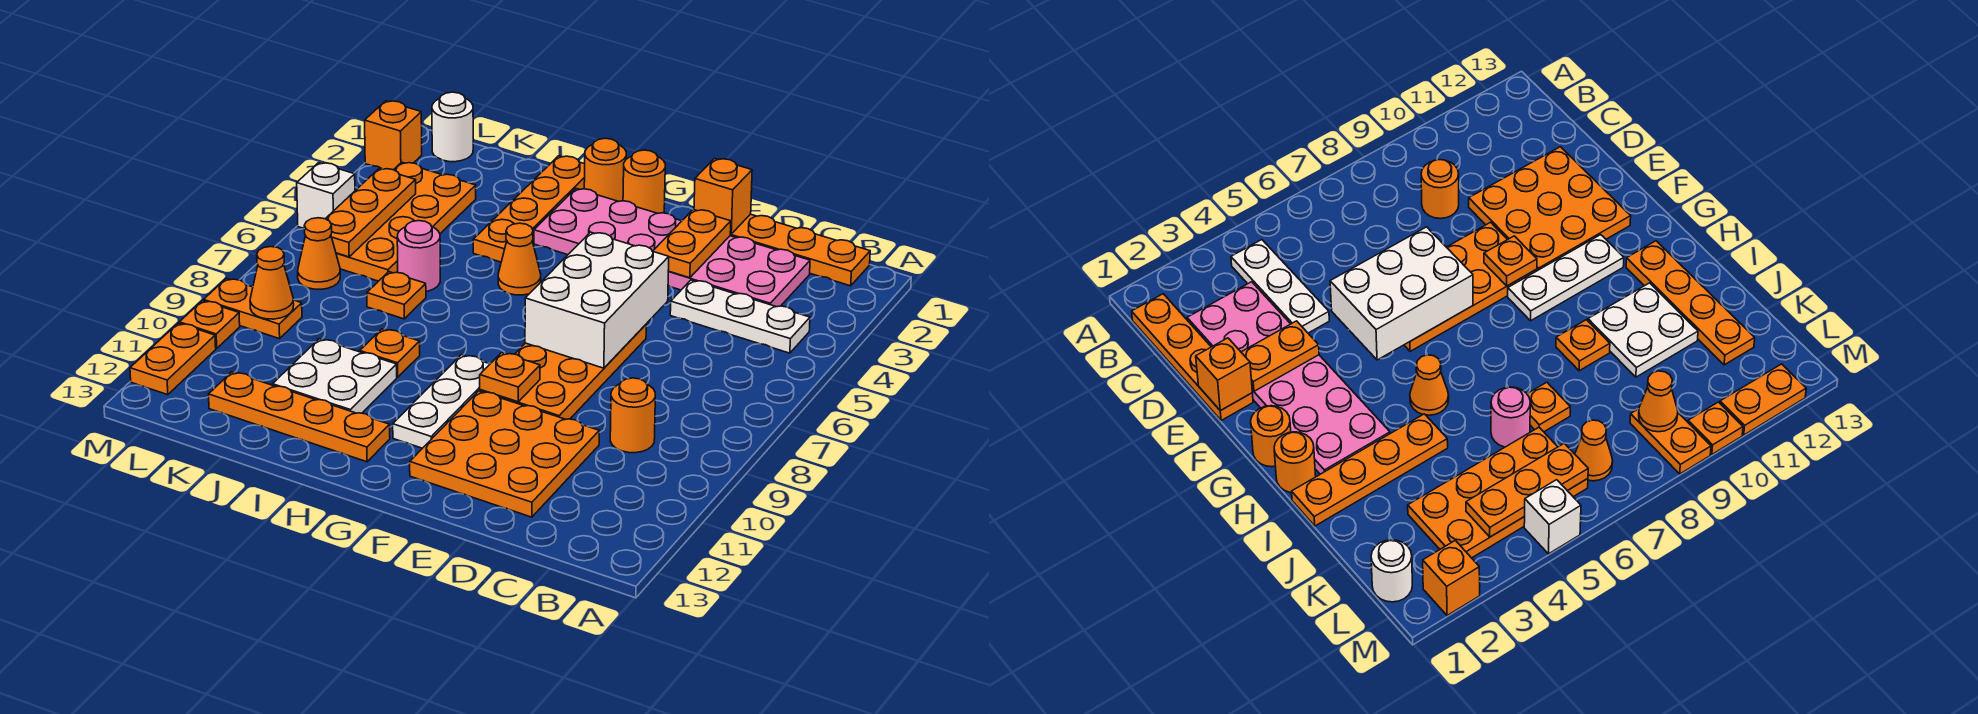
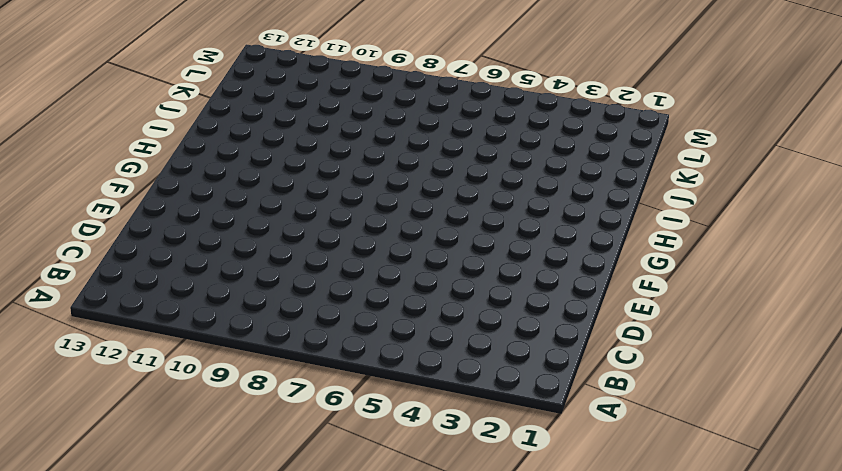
none -> orange 1x4 plate [730,214,870,286]
none -> white 1x3 plate [670,280,810,353]
none -> pink 2x6 plate [534,189,810,307]
none -> orange 1x1 round brick [610,378,655,453]

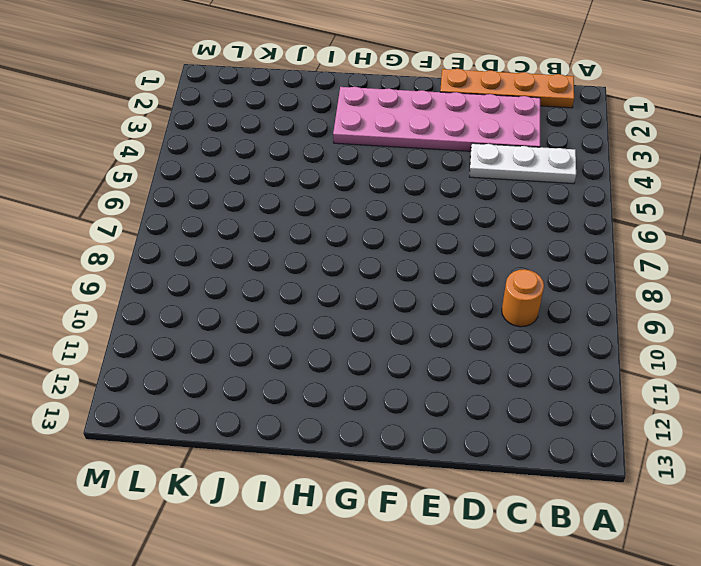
none -> orange 3x3 plate [410,391,599,517]
none -> orange 2x4 plate [480,325,646,419]
none -> orange 1x1 round brick [623,150,665,213]
none -> white 1x3 plate [393,355,490,448]

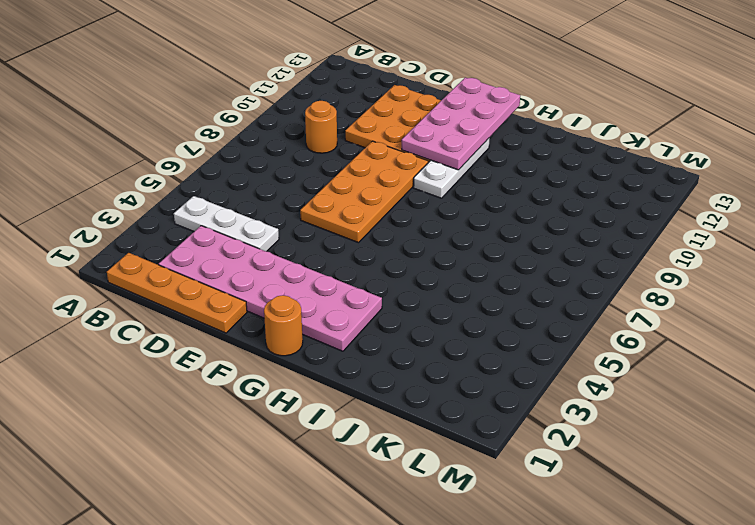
pink 2x4 plate [402,77,520,170] -> none
none -> orange 1x1 round brick [584,138,626,201]
none -> orange 1x1 cone [498,223,541,295]
none -> orange 1x4 plate [209,372,390,462]
none -> orange 1x4 plate [473,156,585,262]

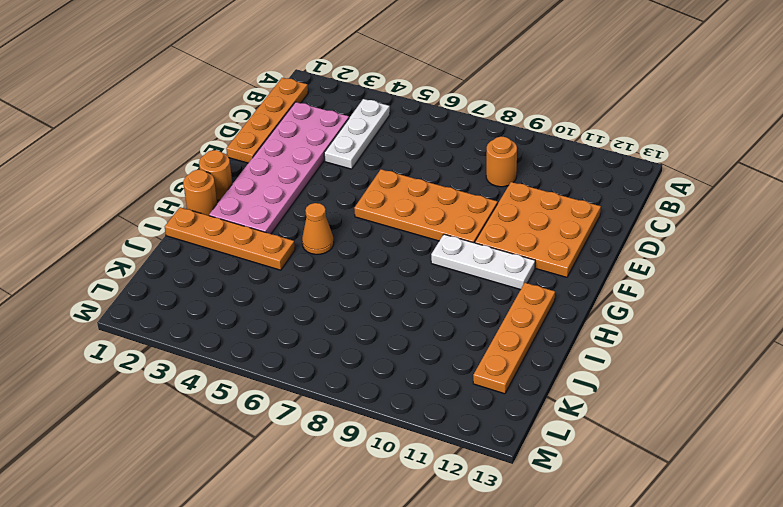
none -> orange 1x1 plate [360,329,420,377]
none -> white 2x2 plate [273,339,397,413]
none -> pink 1x1 round brick [397,221,440,292]
none -> orange 1x1 plate [367,272,426,319]

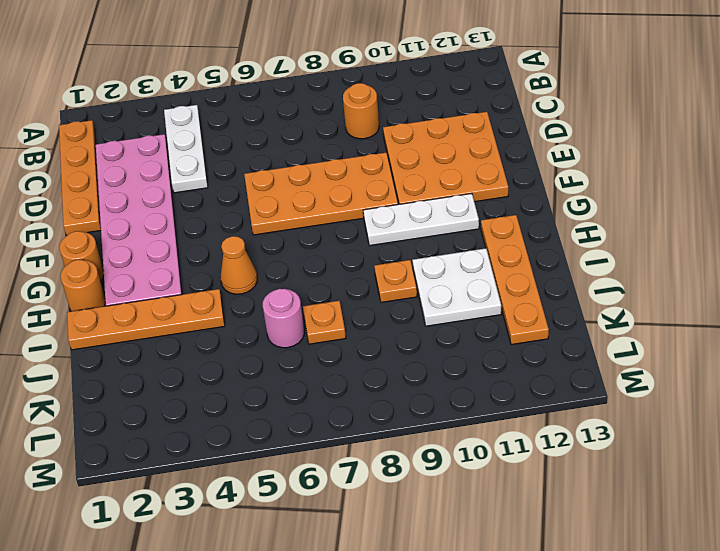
none -> orange 2x4 plate [336,162,476,281]
none -> white 1x1 round brick [432,92,473,162]
none -> orange 1x1 cone [298,218,340,289]
none -> orange 1x2 plate [204,278,302,339]

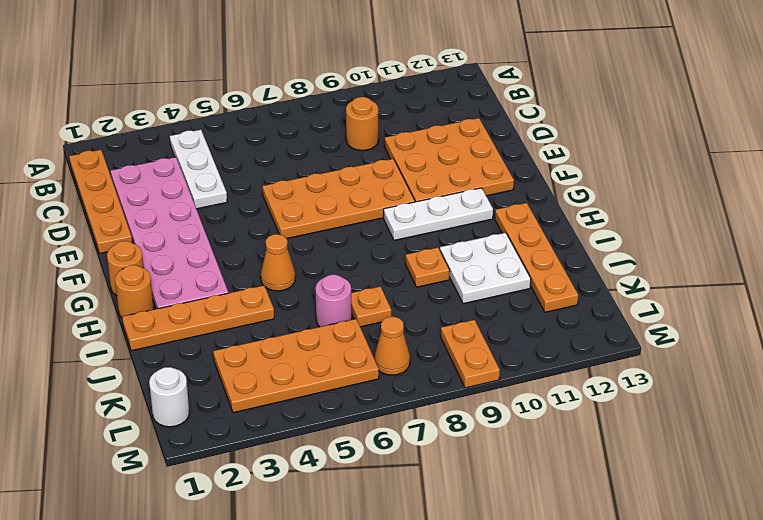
none -> orange 1x1 brick [365,101,422,170]
none -> white 1x1 brick [297,163,355,228]
none -> orange 1x1 plate [179,301,240,348]
none -> orange 1x2 plate [130,323,216,395]

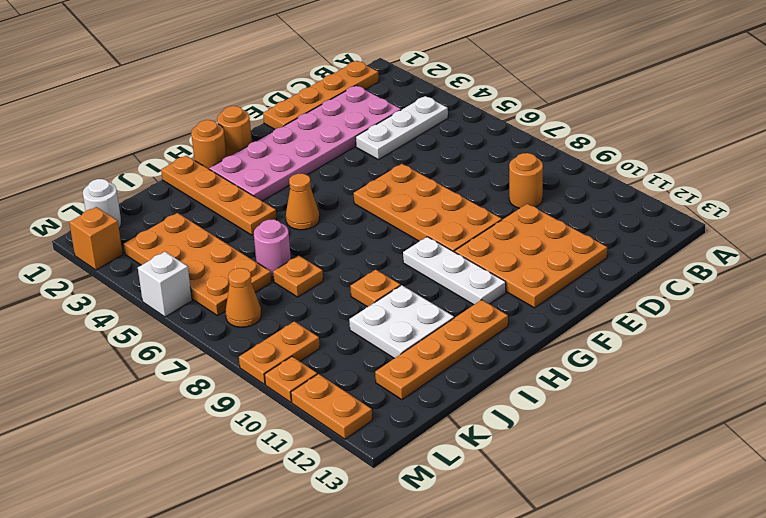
none -> orange 1x1 brick [694,158,752,234]
none -> orange 1x2 plate [653,209,731,278]
none -> white 2x3 brick [525,232,669,368]
none -> orange 1x1 plate [480,353,540,402]

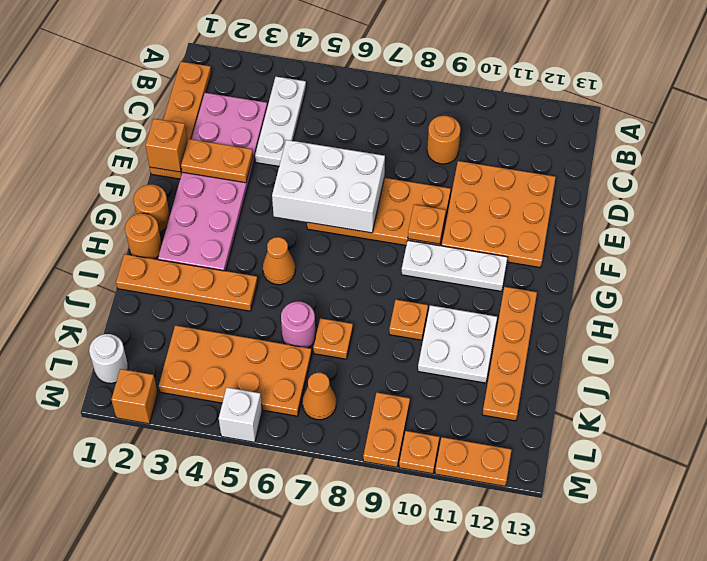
none -> orange 1x3 plate [326,168,416,257]
none -> orange 1x1 cone [250,247,294,319]

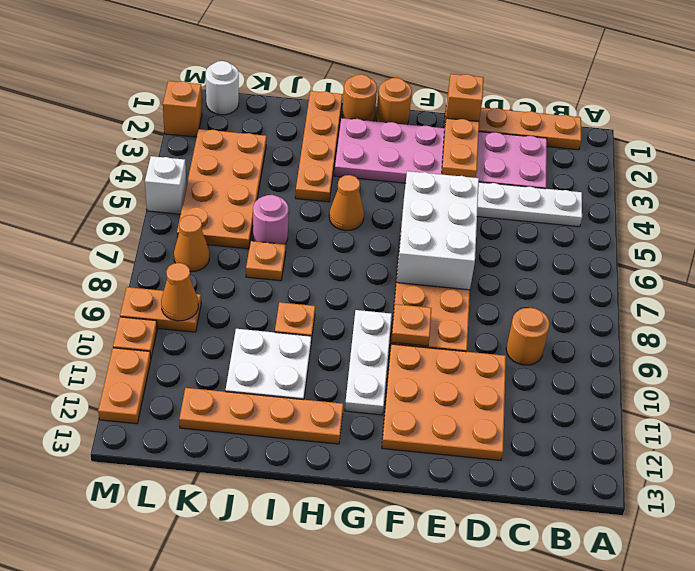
none -> orange 1x3 plate [326,168,416,257]

